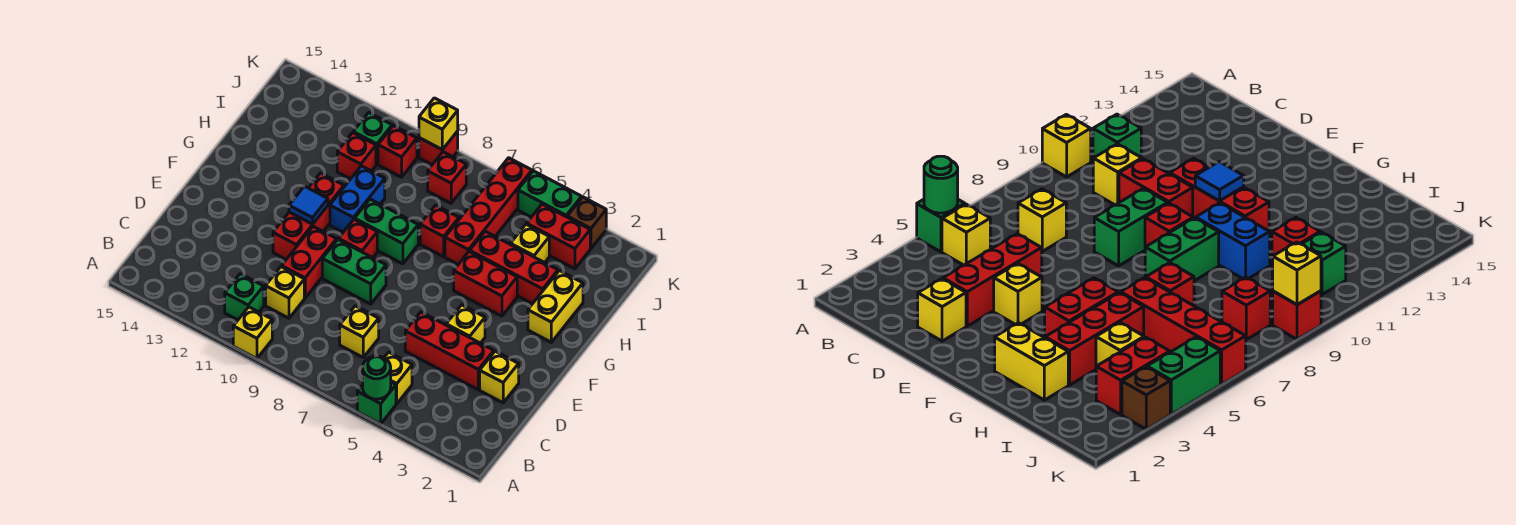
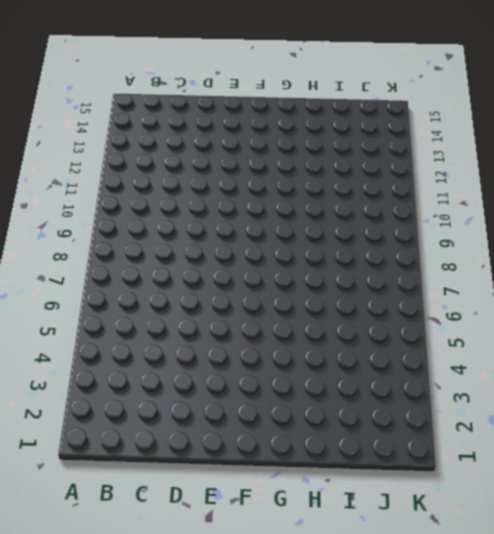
none -> green 1x1 brick [357,382,396,424]
none -> yellow 1x1 brick [233,307,272,359]
none -> yellow 1x1 brick [384,352,412,404]
none -> green 1x1 brick [225,274,264,320]

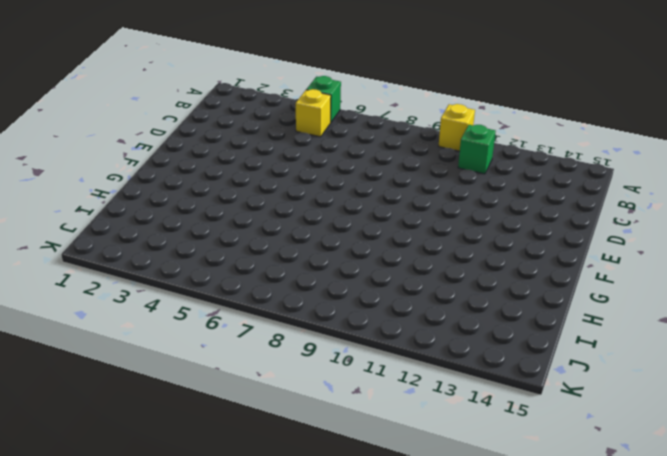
none -> yellow 1x1 brick [340,306,379,357]
none -> yellow 1x1 brick [266,267,304,318]
none -> yellow 1x1 brick [480,351,519,403]
none -> red 1x3 brick [405,312,494,390]

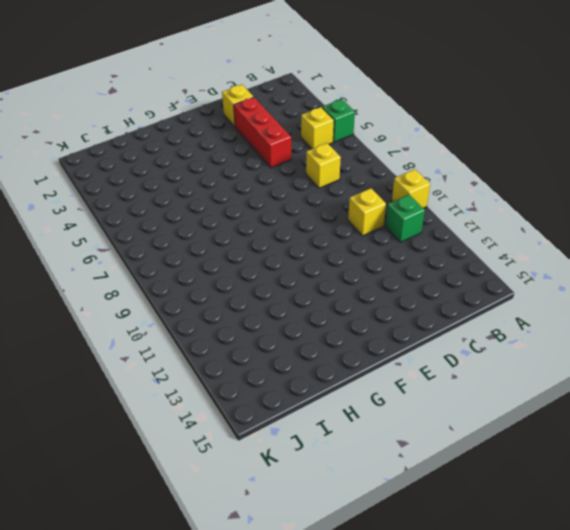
none -> red 1x2 brick [282,226,337,298]
none -> yellow 1x1 brick [446,305,485,343]
none -> green 1x2 brick [322,239,386,304]
none -> red 1x3 brick [273,173,344,259]

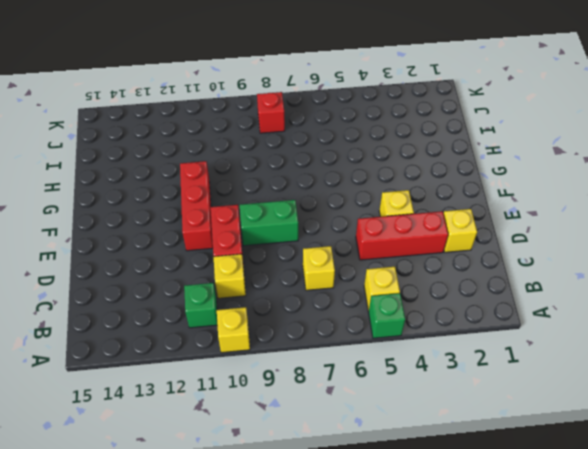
none -> red 1x1 brick [339,219,377,258]
none -> yellow 1x2 brick [528,271,583,342]
none -> red 1x2 brick [454,251,517,316]
none -> green 1x2 brick [355,199,418,264]

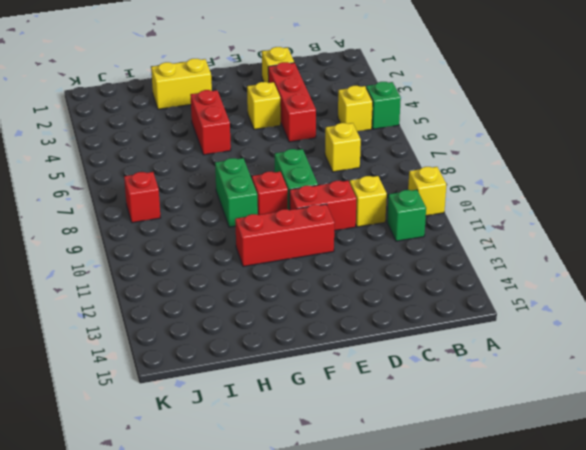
none -> blue 1x2 brick [330,166,385,232]
none -> red 1x3 brick [470,231,558,304]
none -> red 1x4 brick [445,158,532,264]
none -> red 1x1 brick [420,205,459,257]

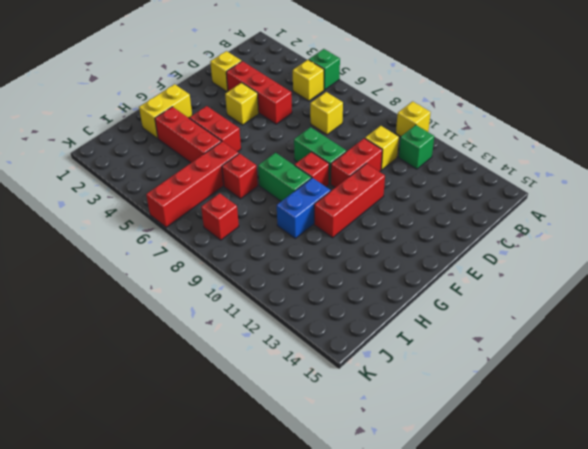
none -> yellow 1x1 brick [511,224,549,263]
none -> red 1x1 brick [337,133,376,179]
none -> red 1x2 brick [527,204,590,269]
none -> red 1x1 brick [378,126,417,177]

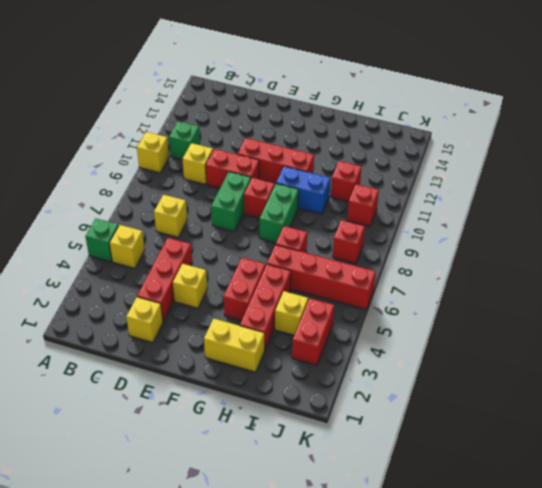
none -> green 1x1 brick [353,113,392,164]
none -> brown 1x1 brick [567,197,606,249]
none -> green 1x2 brick [518,171,582,217]
none -> red 1x1 brick [419,131,458,165]

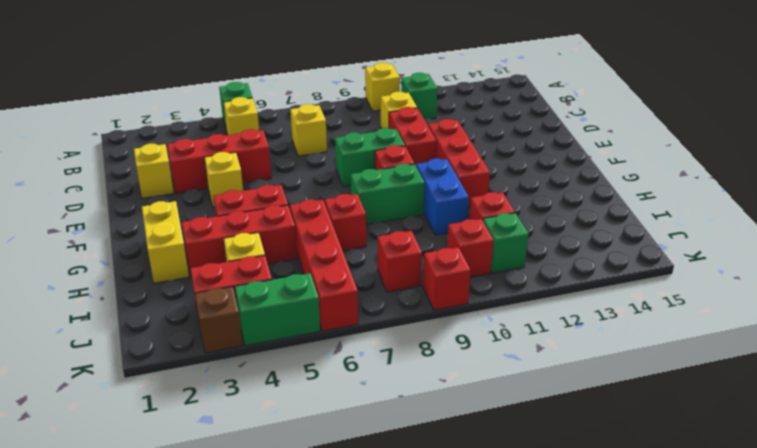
none -> green 1x1 round brick [363,356,391,399]
none -> blue 1x1 tile [289,186,328,224]
none -> yellow 1x1 brick [419,98,458,150]

